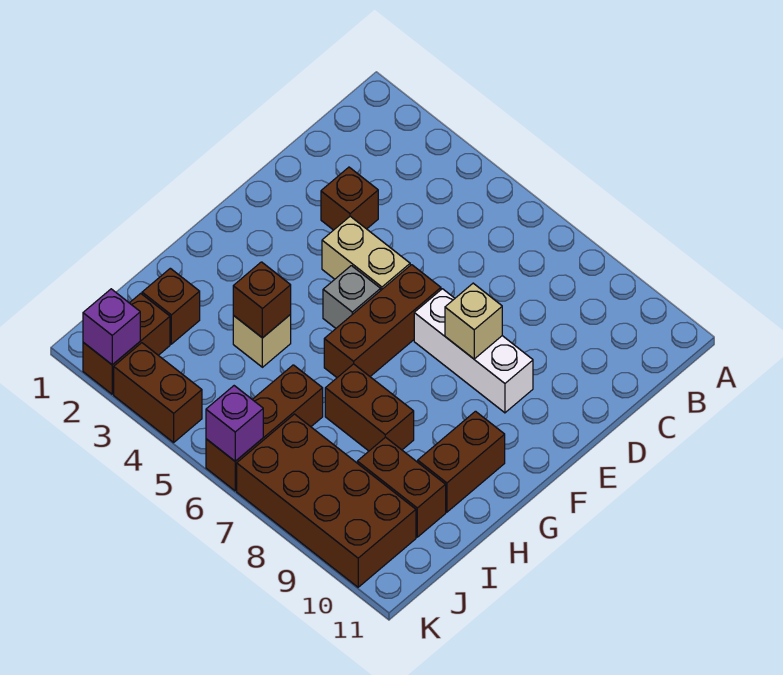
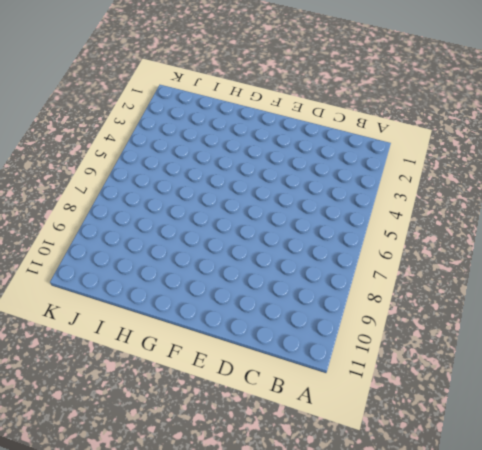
none -> brown 1x1 brick [321,167,378,230]
none -> tan 1x2 brick [322,216,410,290]
none -> brown 1x3 brick [324,265,441,377]

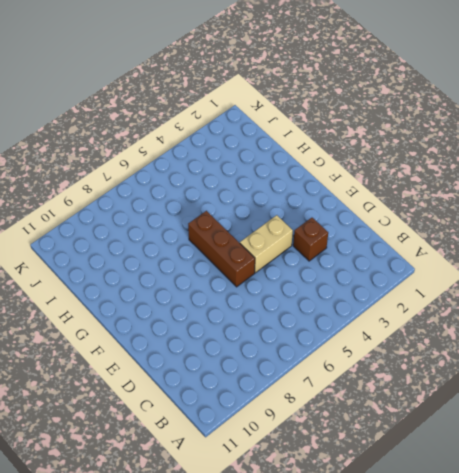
none -> white 1x3 brick [414,289,533,413]
none -> grey 1x1 brick [323,266,381,328]
none -> brown 1x2 brick [418,411,505,512]

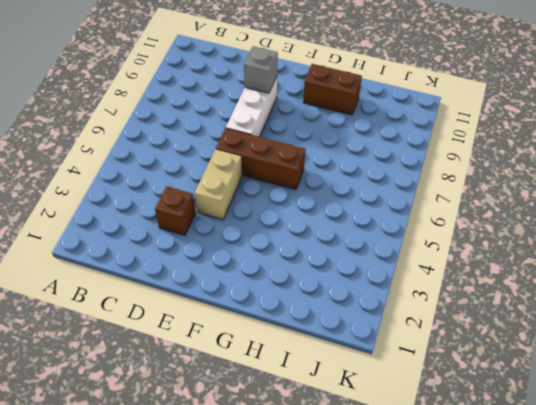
grey 1x1 brick [244,46,278,93] -> grey 1x1 brick moved to [323,266,381,328]
none -> tan 1x1 brick [233,315,291,367]
none -> brown 1x2 brick [325,364,414,451]
none -> brown 1x1 brick [142,268,200,344]

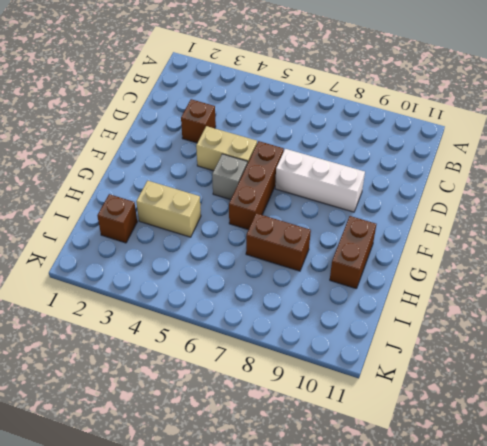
tan 1x2 brick [136,181,201,237] -> tan 1x1 brick [233,315,291,367]
none -> brown 1x3 brick [206,365,323,491]
none -> brown 1x2 brick [357,437,446,537]
none -> brown 1x2 brick [83,293,170,394]

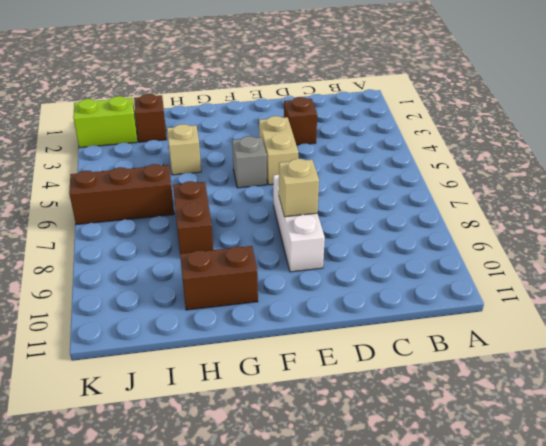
lime 1x2 brick [73,96,137,148] -> brown 1x2 brick [83,293,170,394]
none -> brown 1x3 brick [324,265,441,377]
none -> brown 1x2 brick [357,437,446,537]
none -> brown 2x4 brick [237,414,416,587]

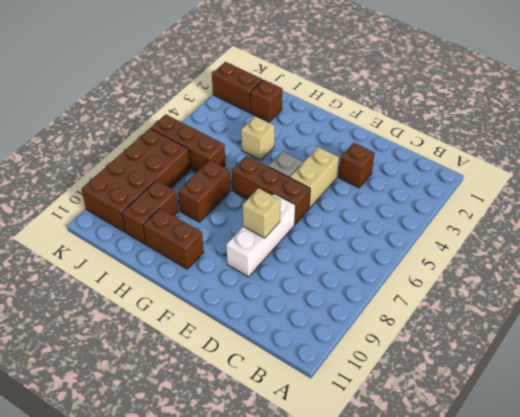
none -> brown 1x2 brick [114,343,202,442]
none -> brown 1x1 brick [233,262,291,338]
none -> purple 1x1 brick [83,289,140,365]

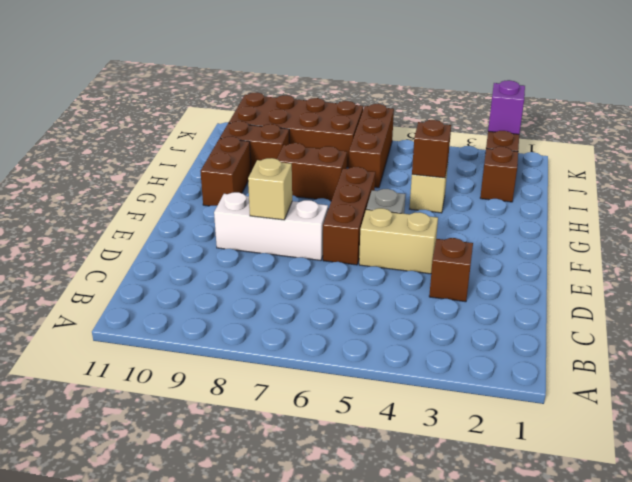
none -> brown 1x2 brick [114,343,202,442]
none -> purple 1x1 brick [206,386,263,461]

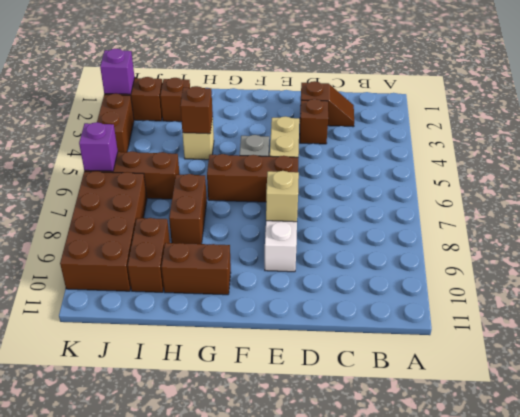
brown 1x2 slope [300,81,354,127] -> none

